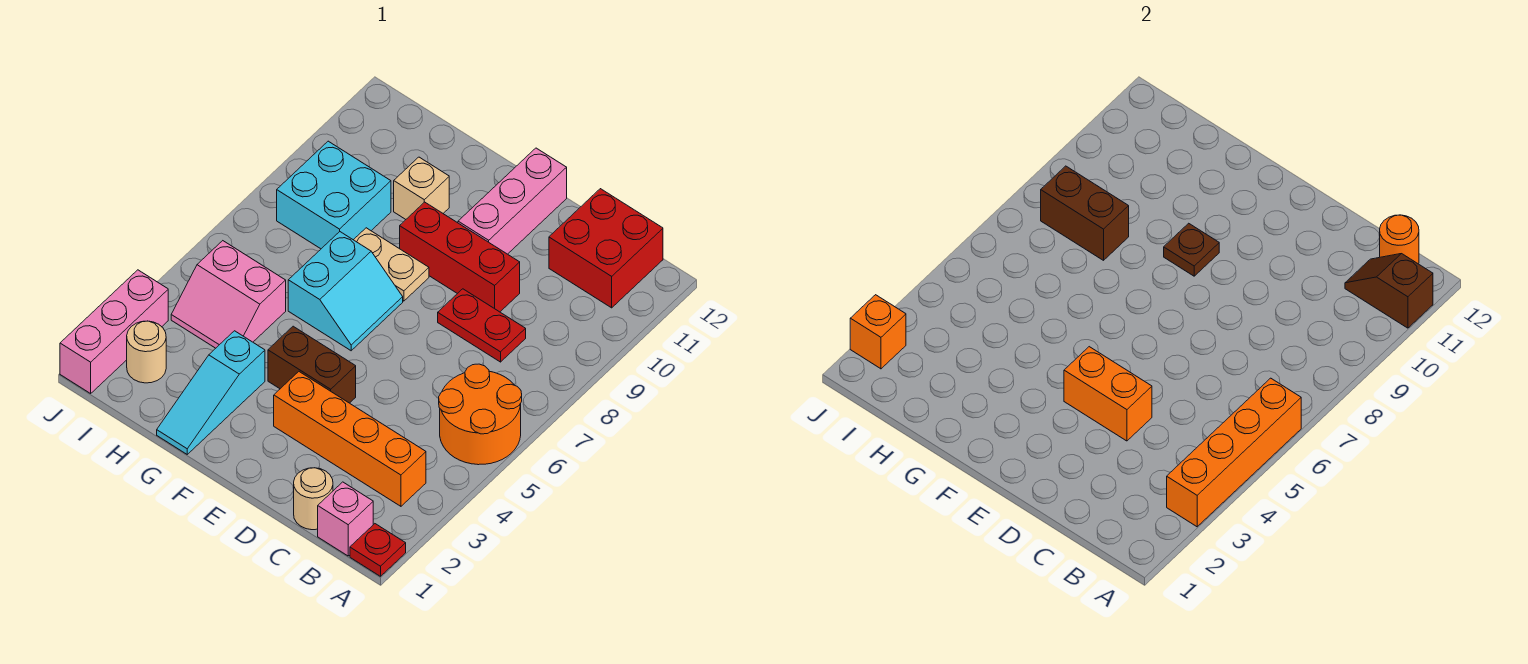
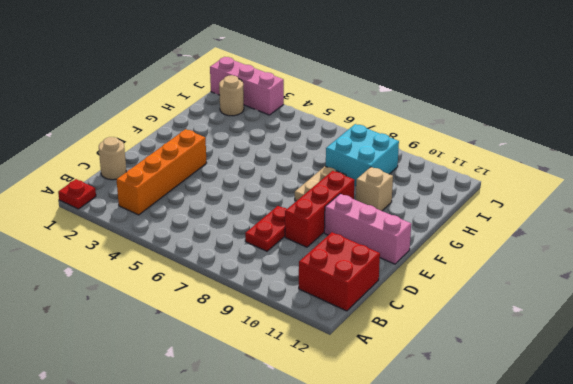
none -> orange 2x2 round brick [439,364,522,465]
none -> pink 1x1 brick [318,482,373,556]
none -> brown 1x2 brick [268,326,356,403]

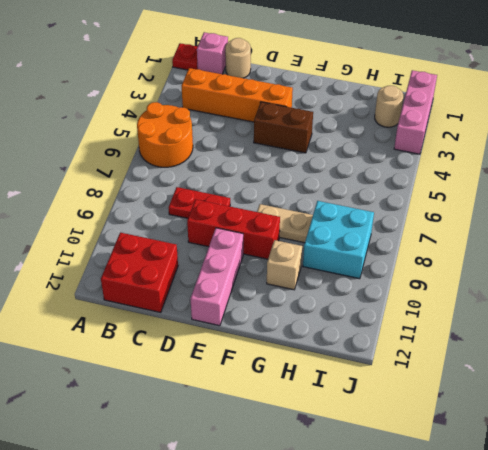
none -> cyan 2x2 slope [288,232,403,351]
none -> cyan 1x3 slope [157,331,265,454]
none -> pink 2x2 slope [171,241,286,348]

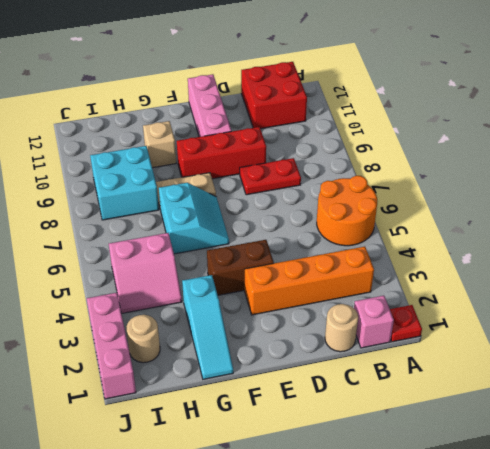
none -> orange 1x4 brick [1167,378,1301,527]
none -> brown 1x2 slope [1345,254,1433,328]
none -> orange 1x1 round brick [1380,215,1419,264]

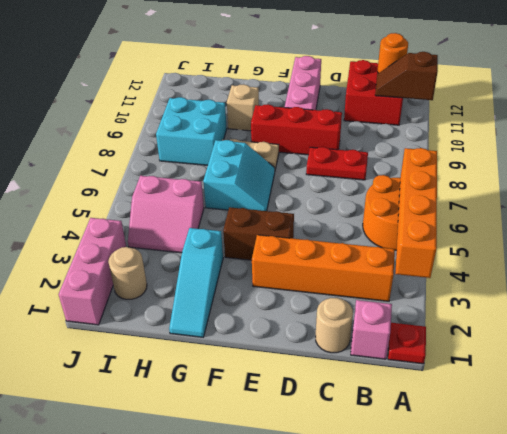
none -> orange 1x2 brick [1064,347,1152,441]
none -> brown 1x1 plate [1164,223,1219,276]
none -> brown 1x2 brick [1041,166,1129,260]

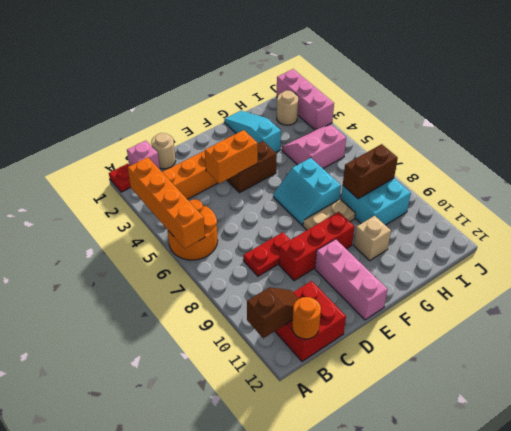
none -> brown 1x1 plate [1164,223,1219,276]
none -> orange 1x1 brick [850,295,906,369]

